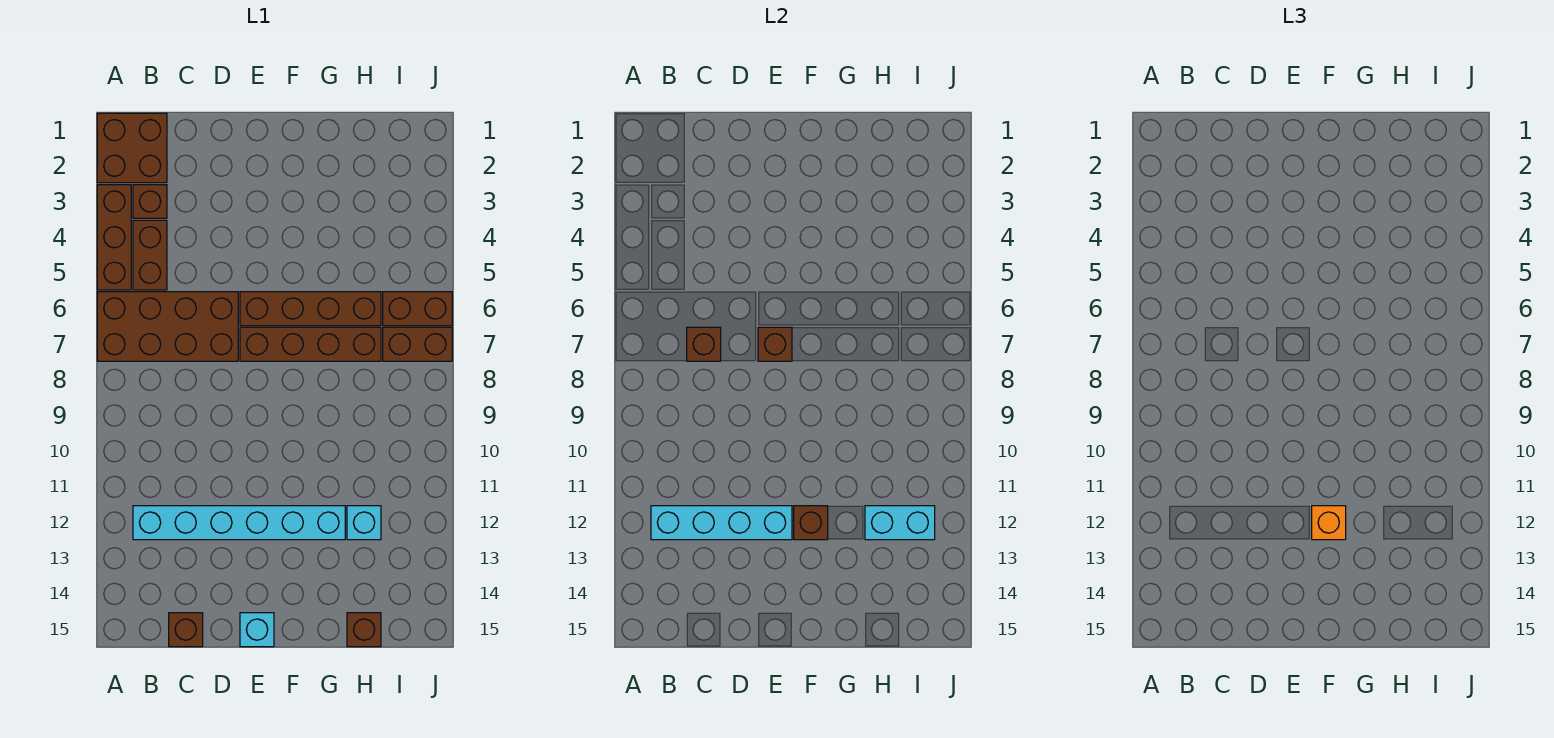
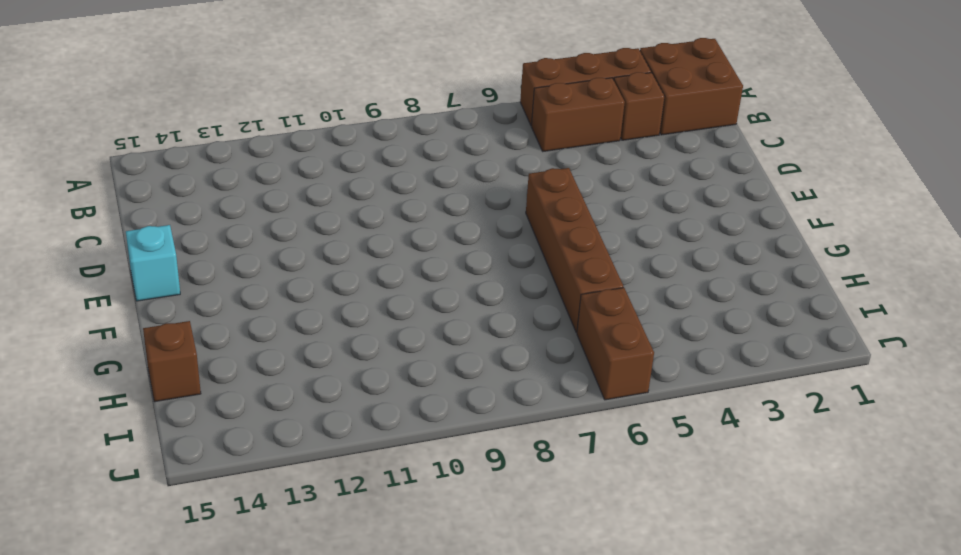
none -> brown 2x4 brick [97,292,238,361]
none -> cyan 1x6 brick [133,506,345,540]
none -> brown 1x1 brick [169,613,203,647]

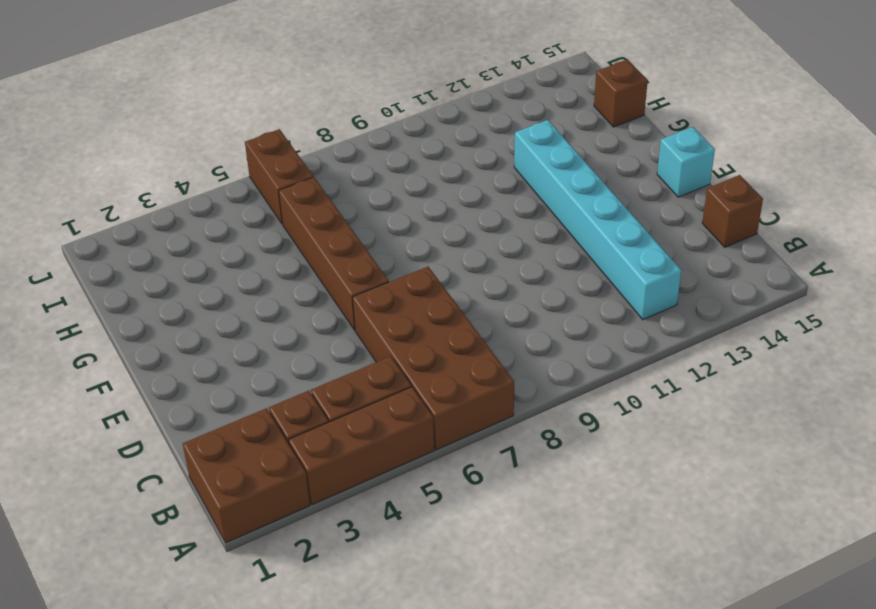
none -> brown 1x4 brick [240,327,381,361]
none -> cyan 1x1 brick [347,506,381,540]
none -> brown 1x2 brick [383,327,452,361]

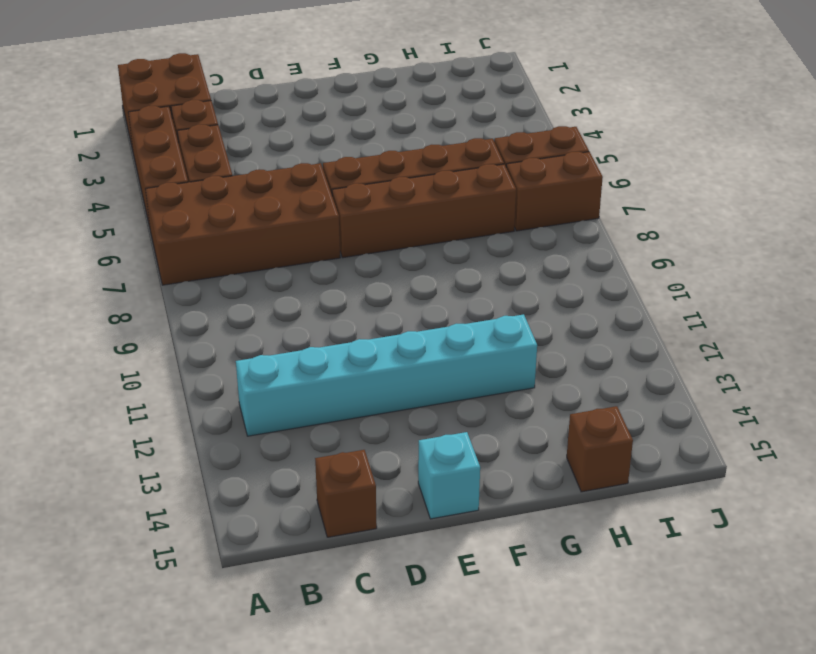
none -> cyan 1x1 brick [347,506,381,540]
none -> cyan 1x4 brick [651,506,792,540]
none -> brown 1x1 brick [687,327,721,361]

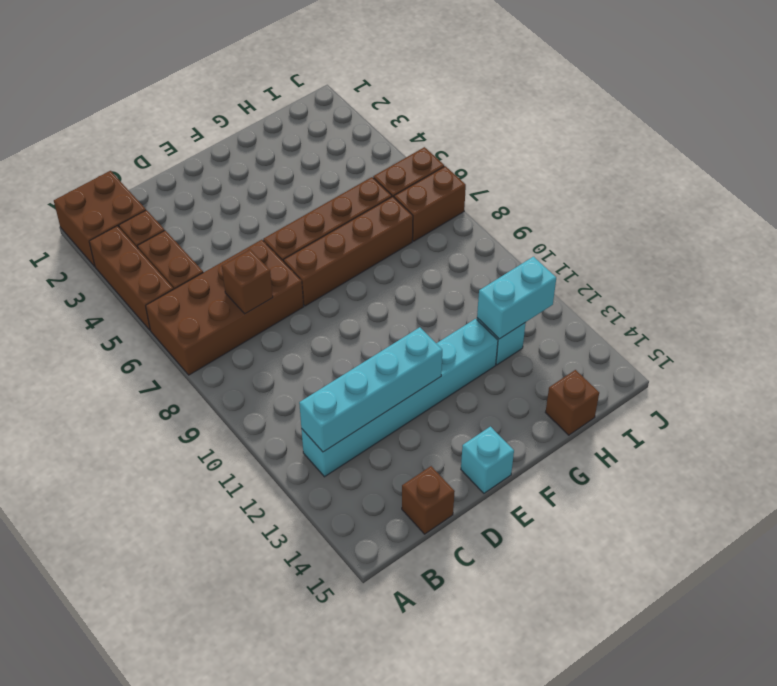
none -> brown 1x1 brick [758,327,792,361]
none -> brown 1x1 brick [794,506,828,540]
none -> orange 1x1 brick [1312,506,1346,540]

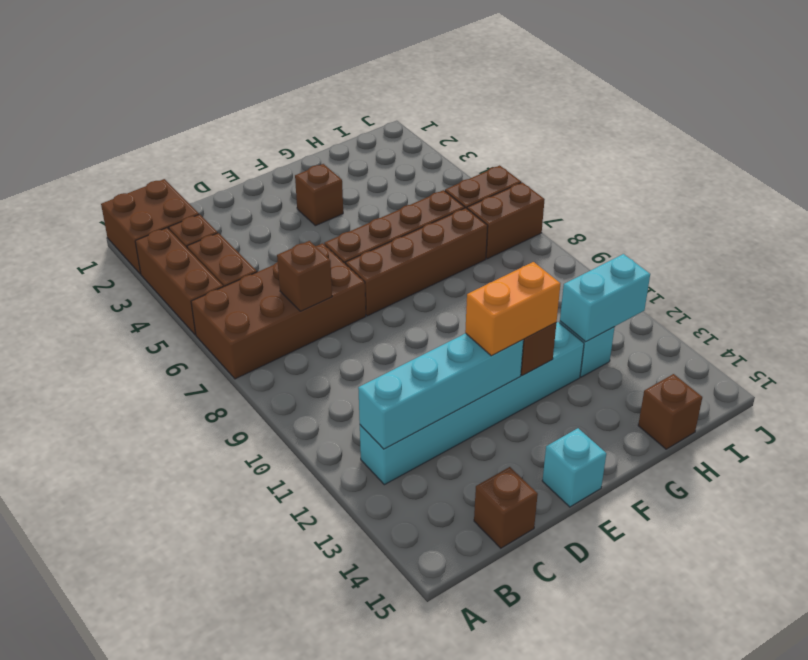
orange 1x2 brick [465,262,560,356] -> orange 1x1 brick [1312,506,1346,540]
brown 1x1 brick [295,164,343,226] -> brown 1x1 brick moved to [758,327,792,361]

